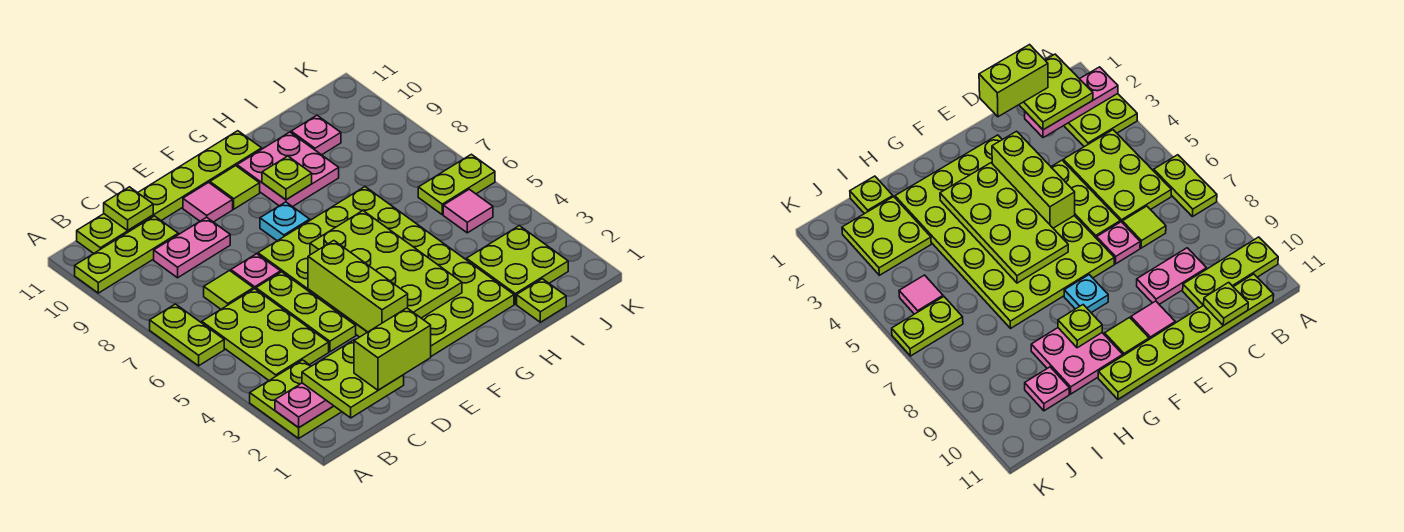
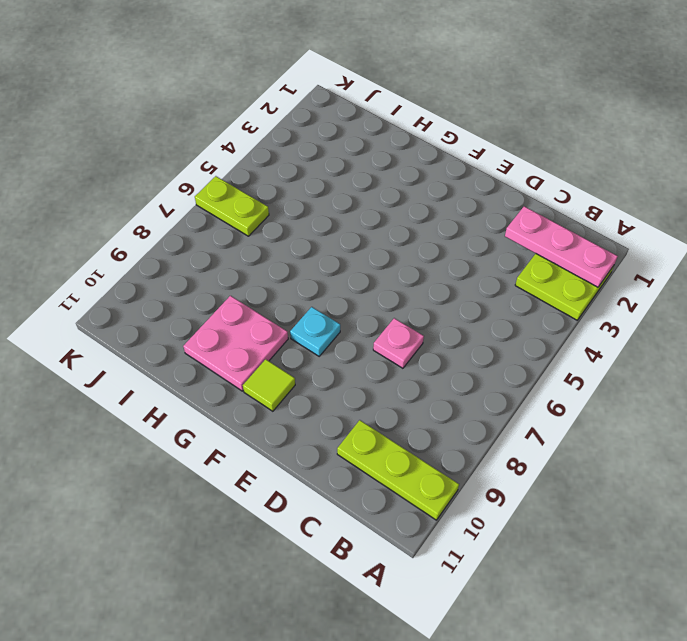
none -> lime 1x2 plate [150,304,224,366]
none -> lime 2x3 plate [202,289,329,380]
none -> lime 1x6 plate [77,131,262,253]

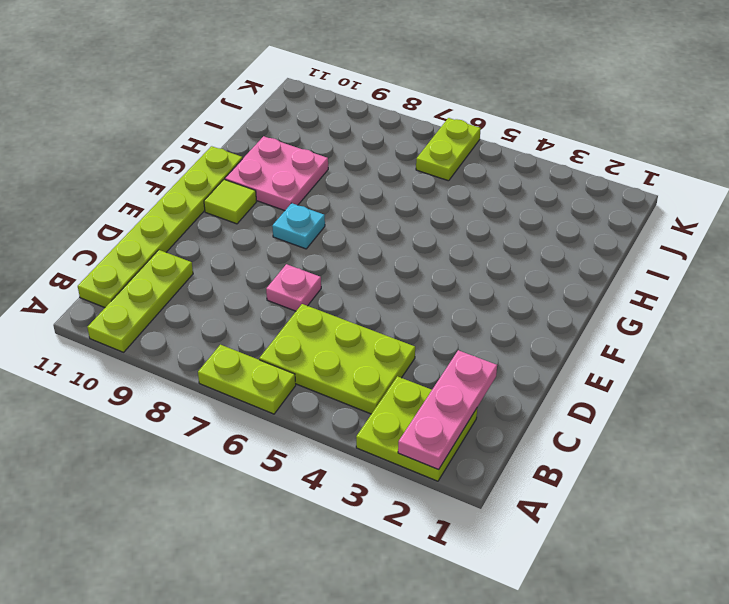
none -> lime 1x1 tile [204,271,253,309]
none -> pink 1x2 plate [154,217,230,278]
none -> lime 1x3 plate [256,272,356,352]

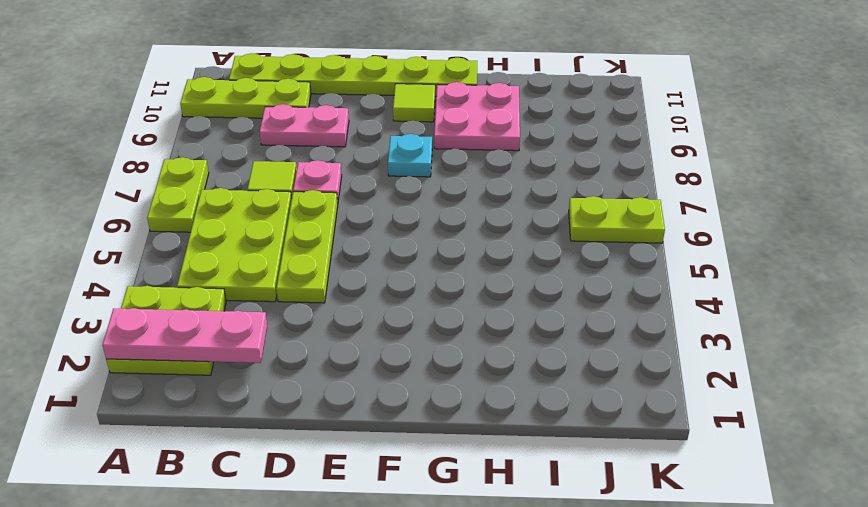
none -> lime 4x6 plate [258,187,514,356]
none -> pink 1x1 tile [183,182,233,222]
none -> lime 1x1 plate [517,279,566,322]

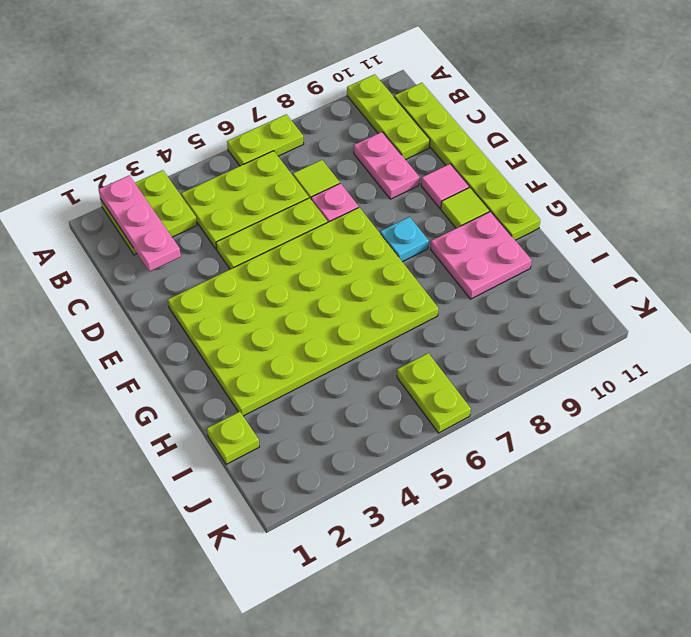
none -> lime 2x2 plate [466,226,568,304]
none -> pink 1x1 plate [291,115,341,155]
none -> pink 1x1 tile [443,189,493,233]

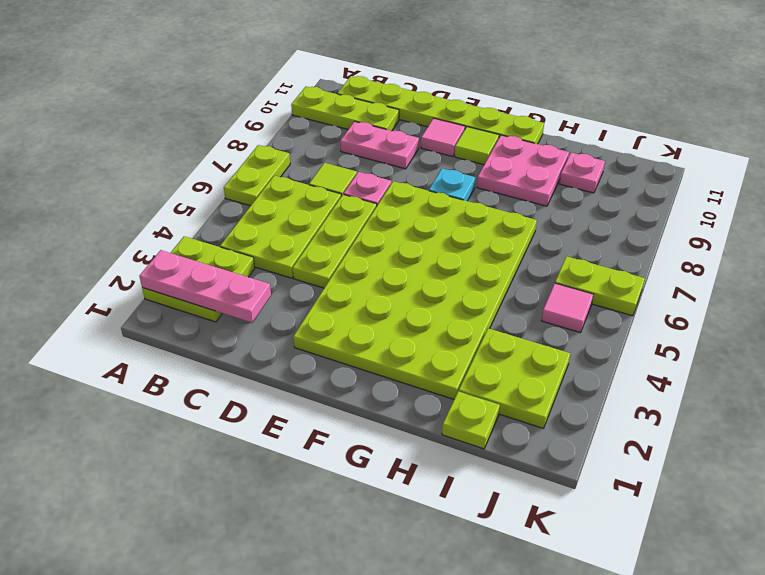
none -> lime 1x1 plate [104,187,153,230]
none -> lime 1x3 brick [308,241,408,332]
none -> lime 2x4 plate [310,211,462,318]

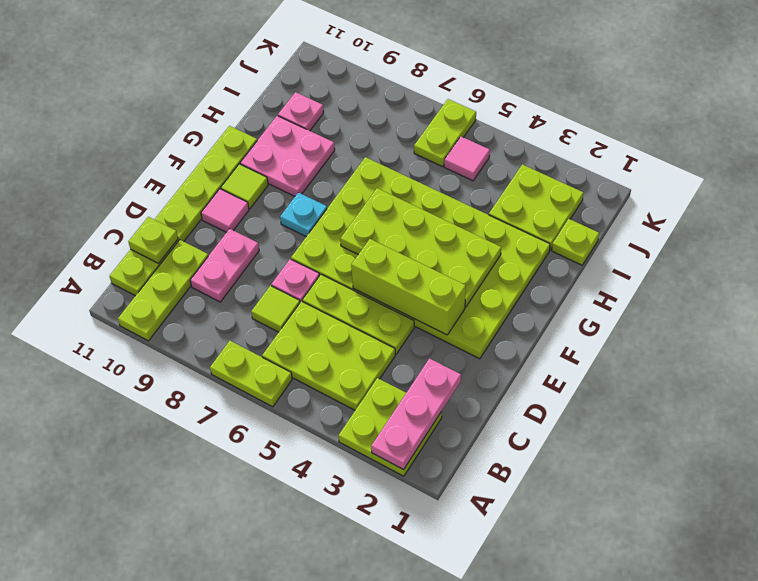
none -> lime 1x1 plate [262,156,312,200]
none -> lime 2x2 plate [302,340,404,418]
none -> lime 1x2 brick [354,308,431,390]

